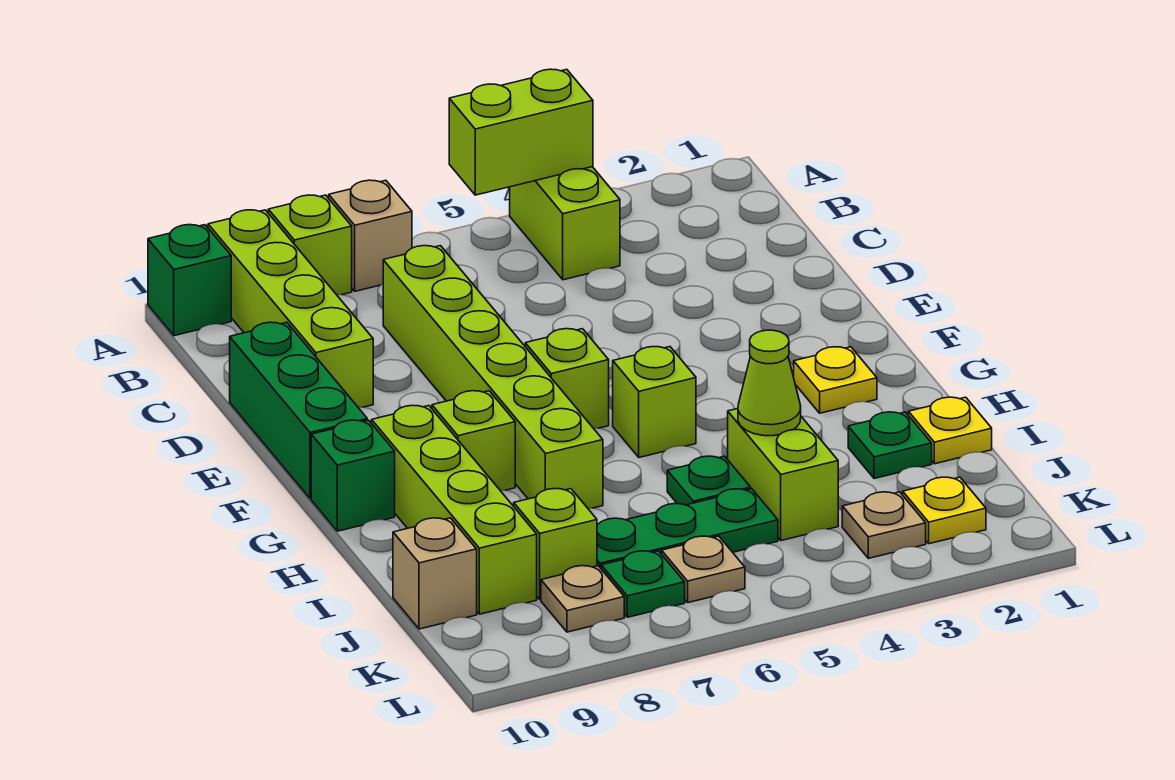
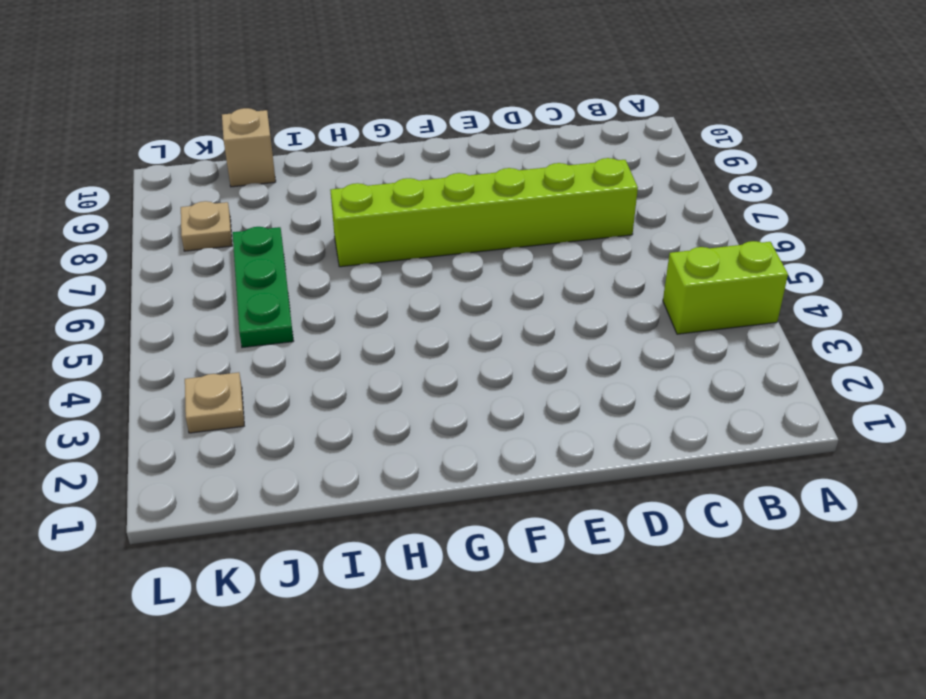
none -> tan 1x1 brick [329,180,412,291]
none -> lime 1x1 brick [268,195,352,295]
none -> lime 1x4 brick [208,210,373,407]

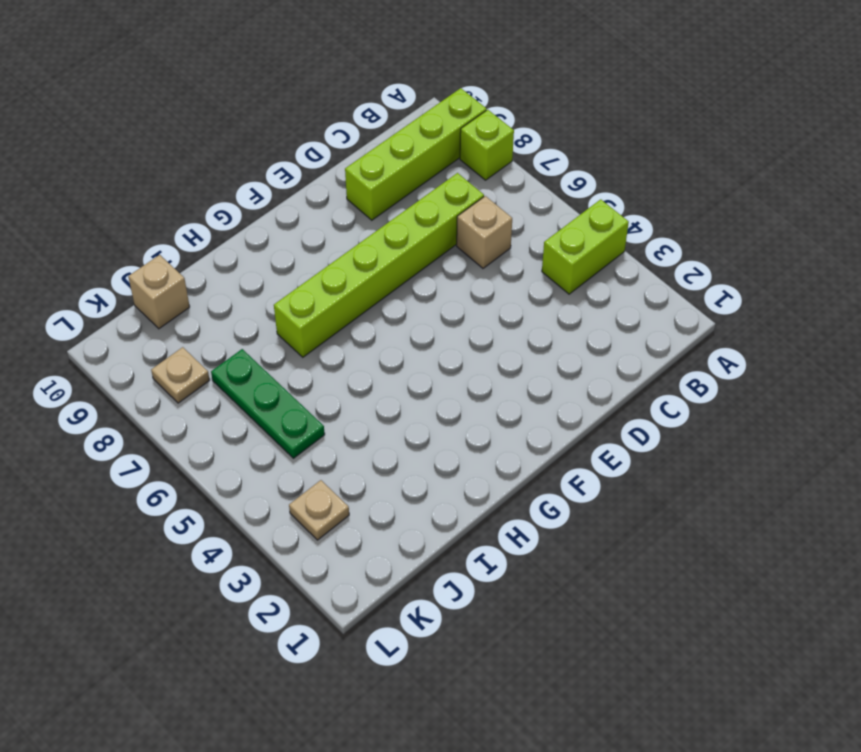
tan 1x1 brick [457,196,512,268] -> tan 1x1 brick moved to [329,180,412,291]
none -> green 1x1 brick [148,225,231,336]
none -> green 1x3 brick [230,322,367,499]
none -> lime 1x1 brick [525,329,609,428]

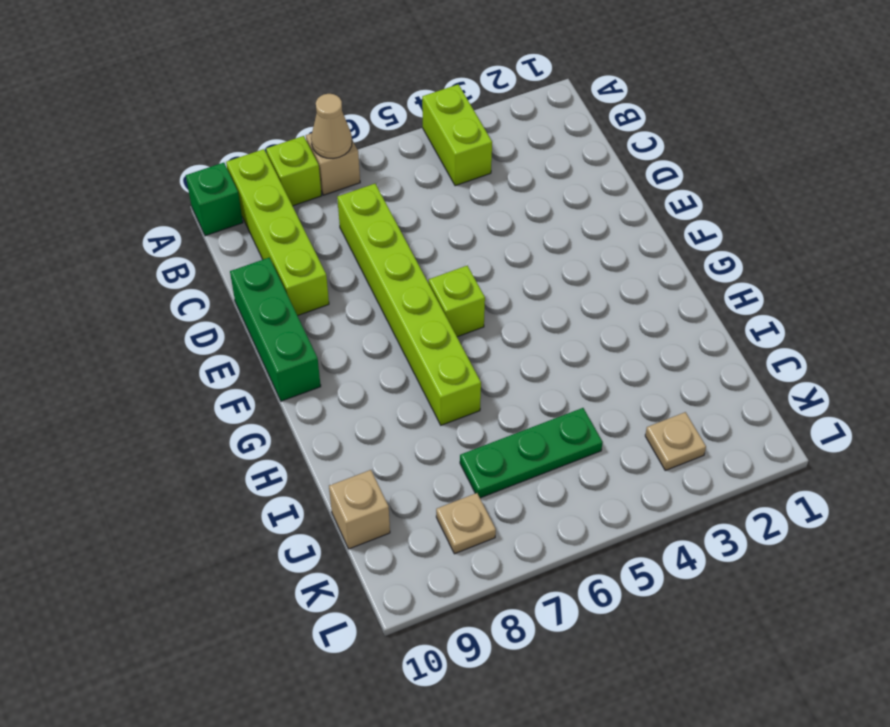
tan 1x1 cone [311,94,352,158] -> none
none -> yellow 1x1 plate [794,347,877,413]
none -> lime 1x1 brick [613,347,696,457]
none -> lime 1x1 brick [432,391,515,490]

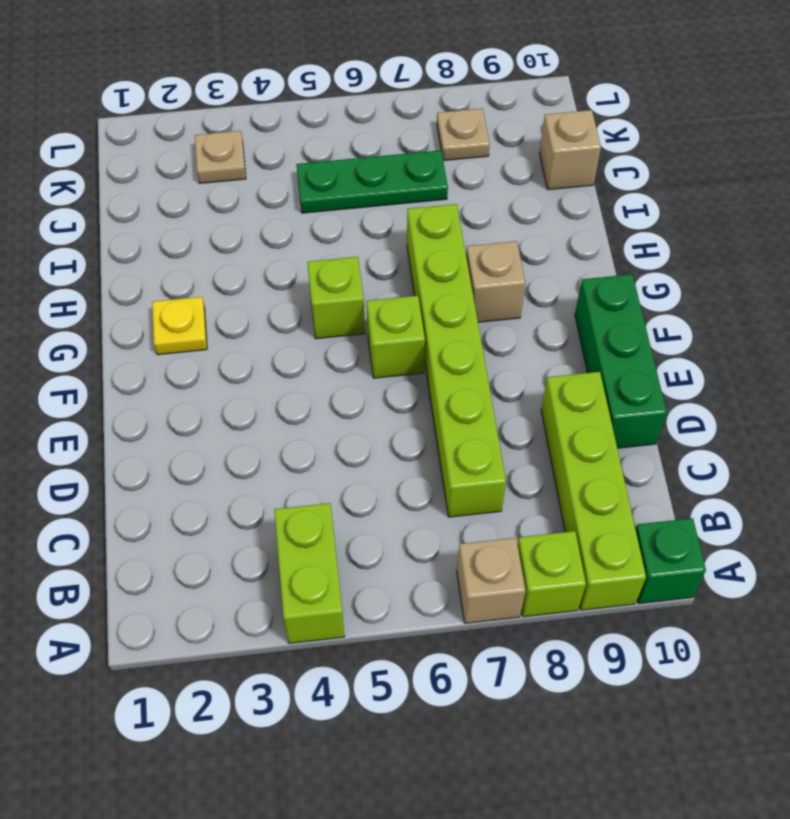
tan 1x1 brick [466,241,525,322] -> lime 1x1 brick [432,391,515,490]
none -> lime 1x4 brick [372,405,537,614]
none -> green 1x1 brick [311,420,395,531]
none -> yellow 1x1 plate [908,397,992,464]

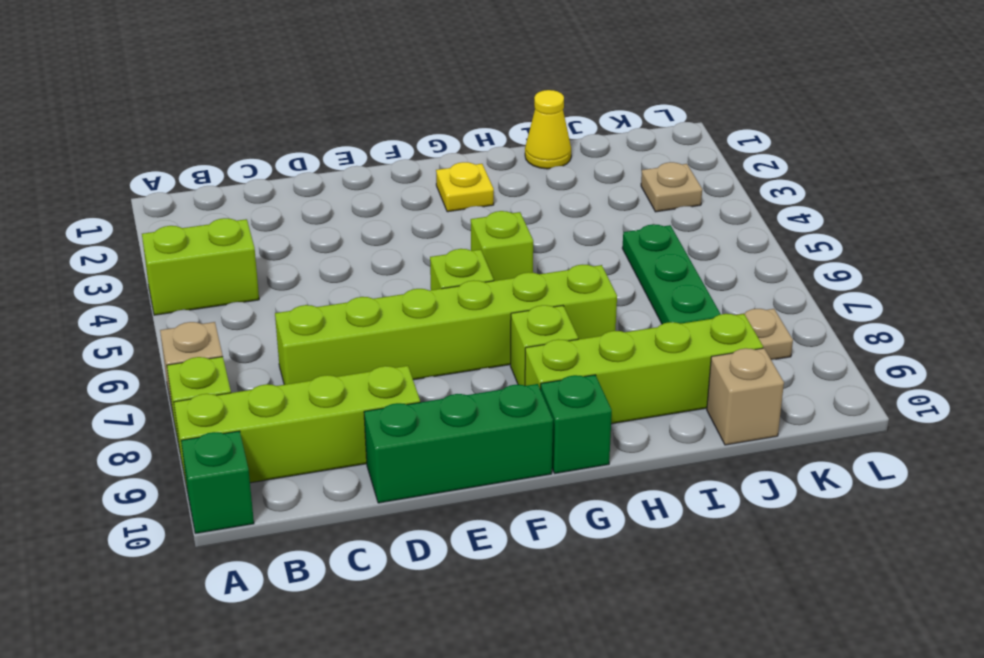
yellow 1x1 cone [525,90,571,169] -> yellow 1x1 plate [908,397,992,464]
none -> green 1x1 plate [848,412,932,479]
none -> lime 1x2 brick [728,409,838,541]
none -> green 1x1 plate [667,456,751,505]

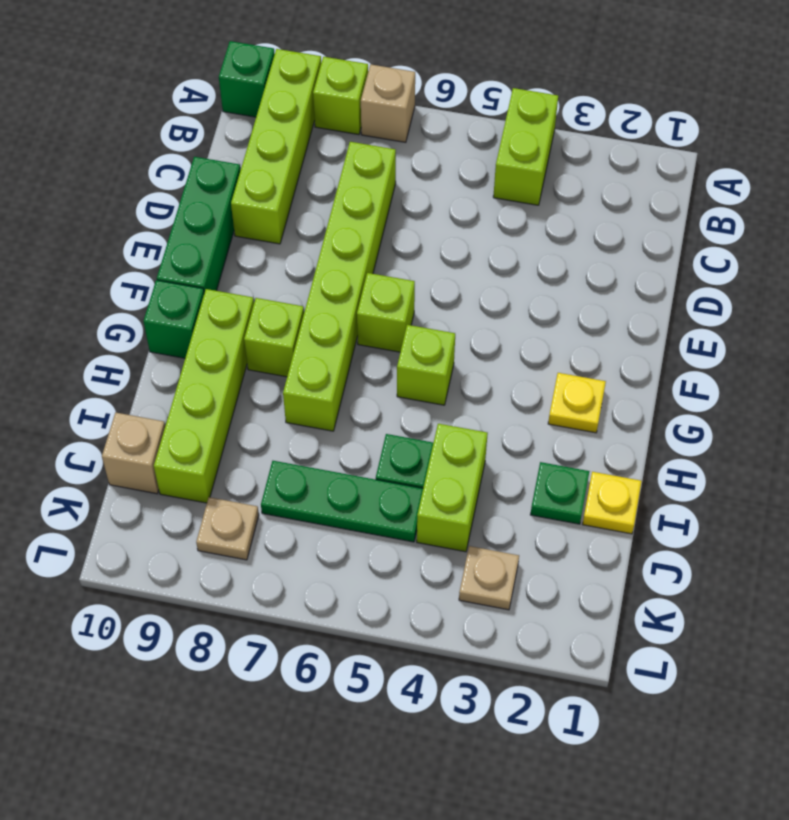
none -> lime 1x1 brick [514,489,597,599]
none -> yellow 1x1 plate [903,477,986,544]
none -> tan 1x1 plate [662,536,745,603]

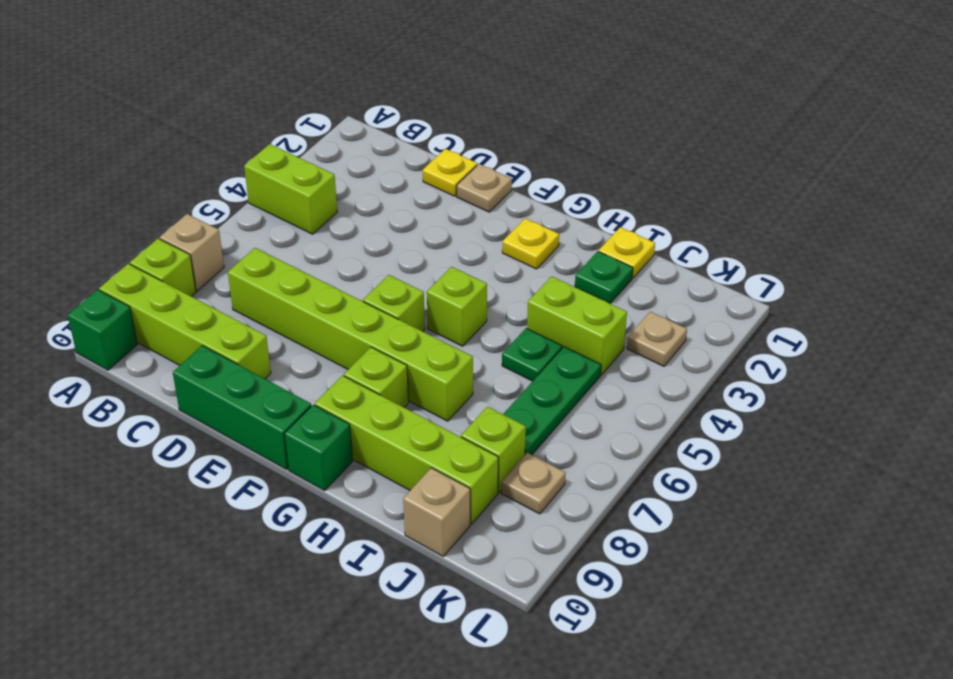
yellow 1x1 plate [423,149,477,196] -> yellow 1x1 plate moved to [903,477,986,544]
tan 1x1 plate [457,164,512,212] -> tan 1x1 plate moved to [662,536,745,603]
none -> green 1x1 plate [601,551,685,617]
none -> lime 1x2 brick [449,69,593,195]
none -> lime 1x1 cone [738,330,801,436]

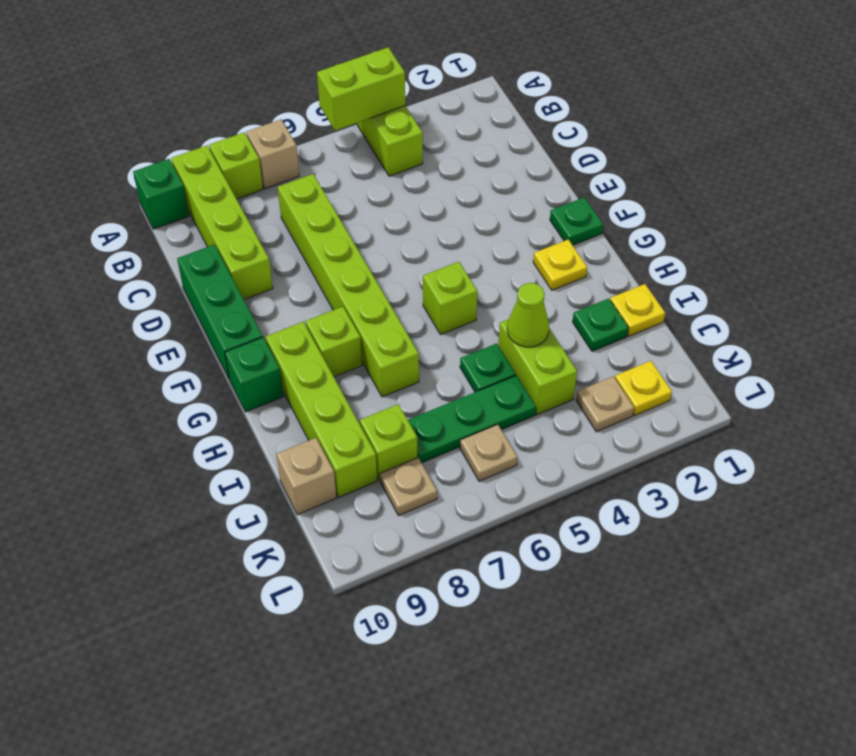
green 1x1 plate [550,197,603,245] -> green 1x1 plate moved to [601,551,685,617]
none -> lime 1x1 brick [525,329,609,428]

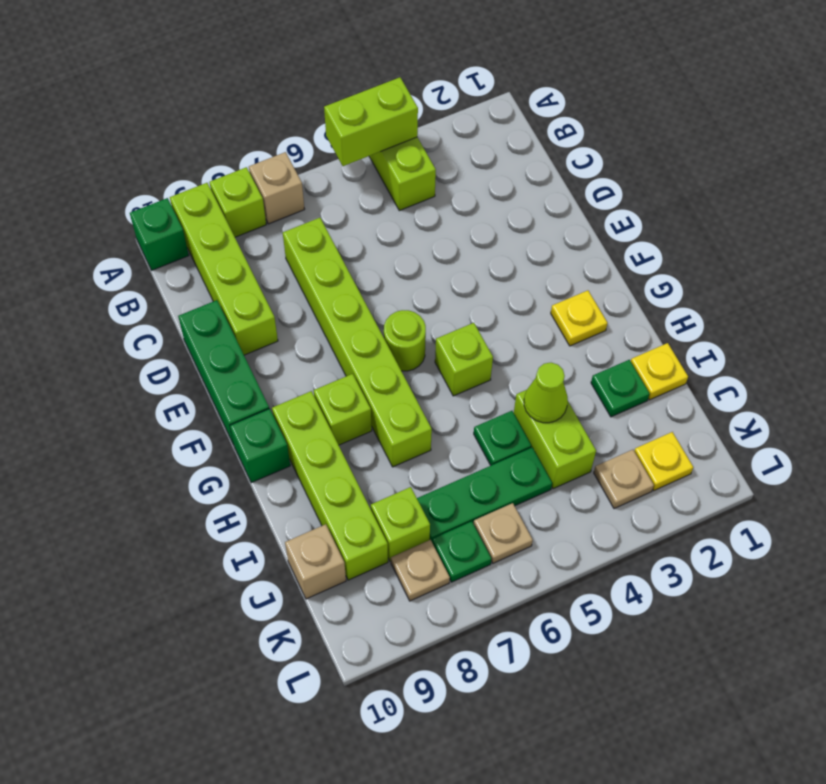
lime 1x1 round brick [384,310,426,371] -> lime 1x1 brick [525,329,609,428]

